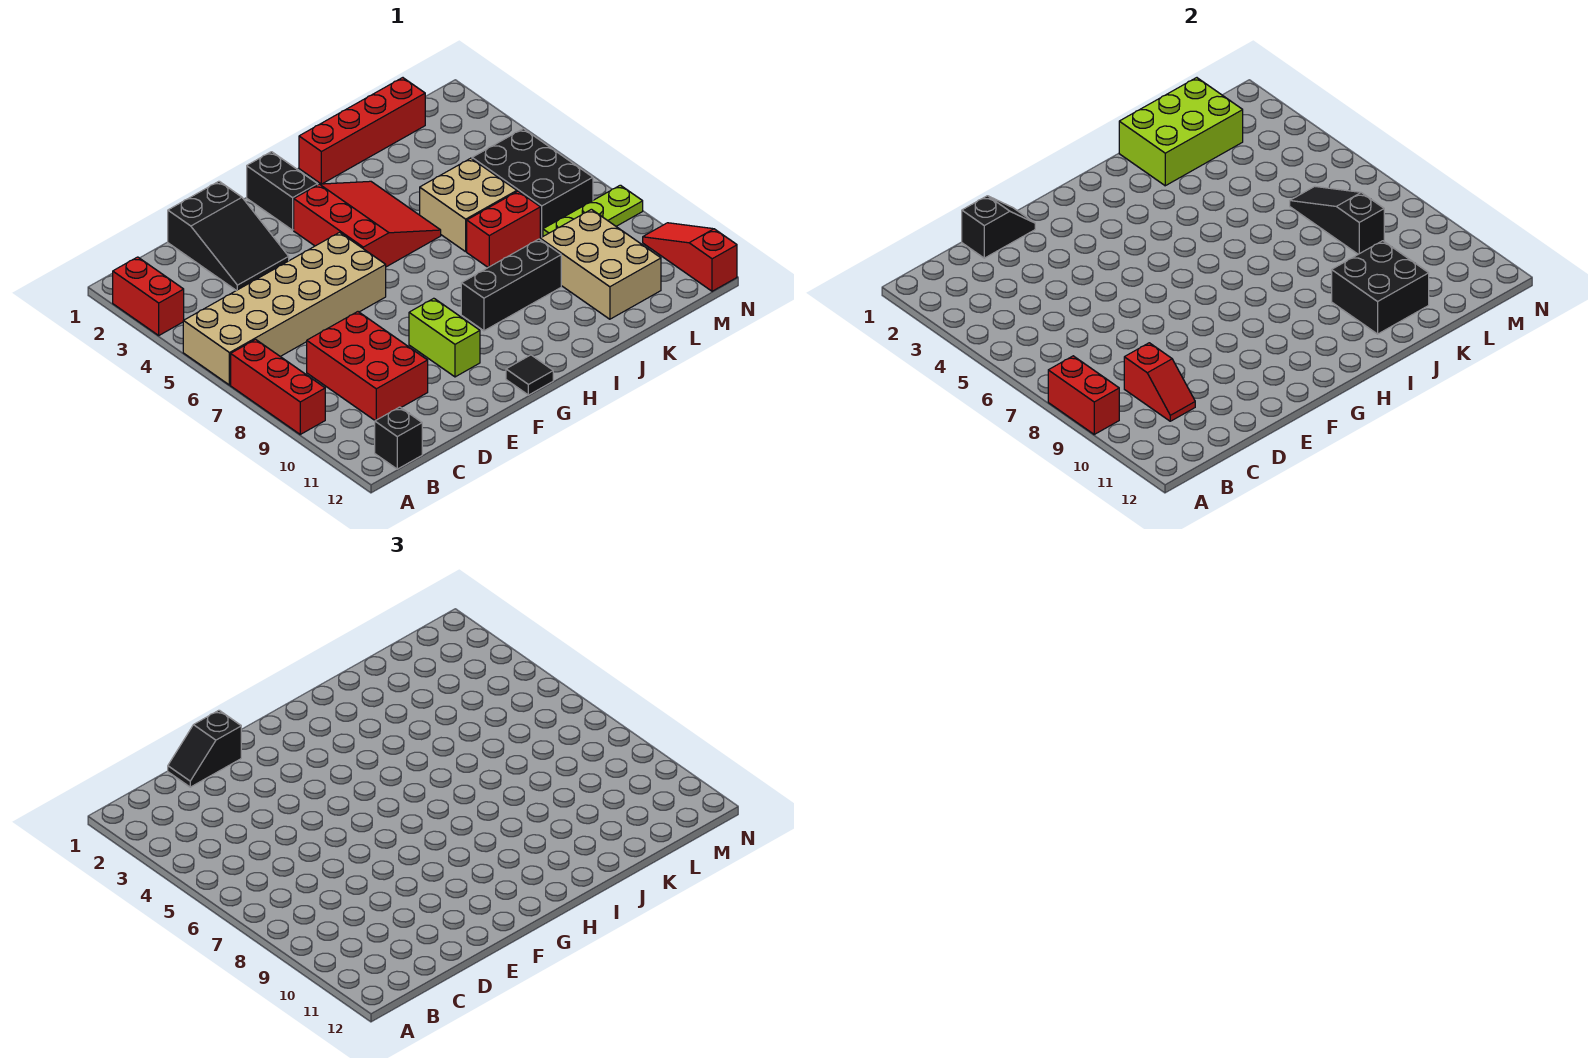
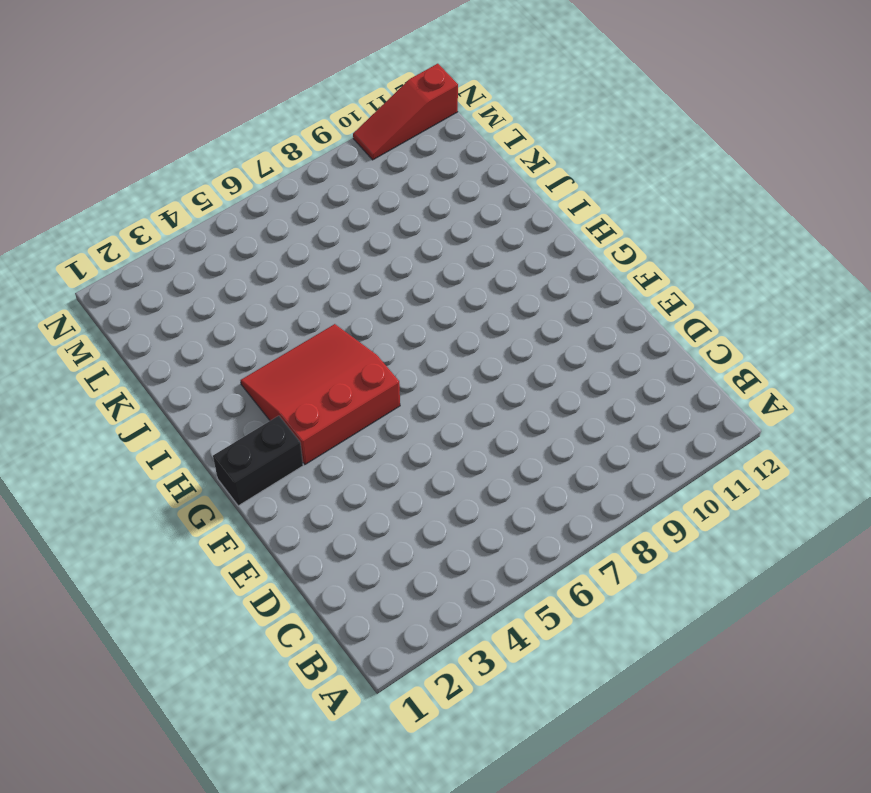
none -> red 1x2 brick [113,257,184,335]
none -> tan 2x6 brick [183,232,386,385]
none -> red 1x3 brick [231,339,325,434]

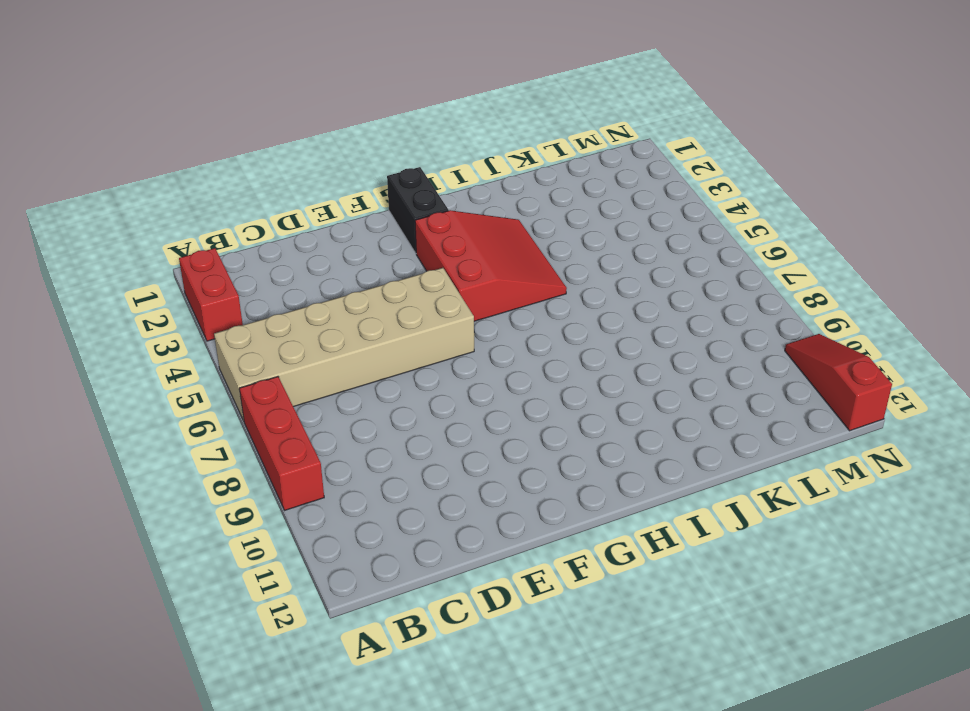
none -> black 1x1 brick [375,407,422,469]
none -> red 2x3 brick [307,312,428,421]
none -> black 2x3 slope [168,181,289,291]

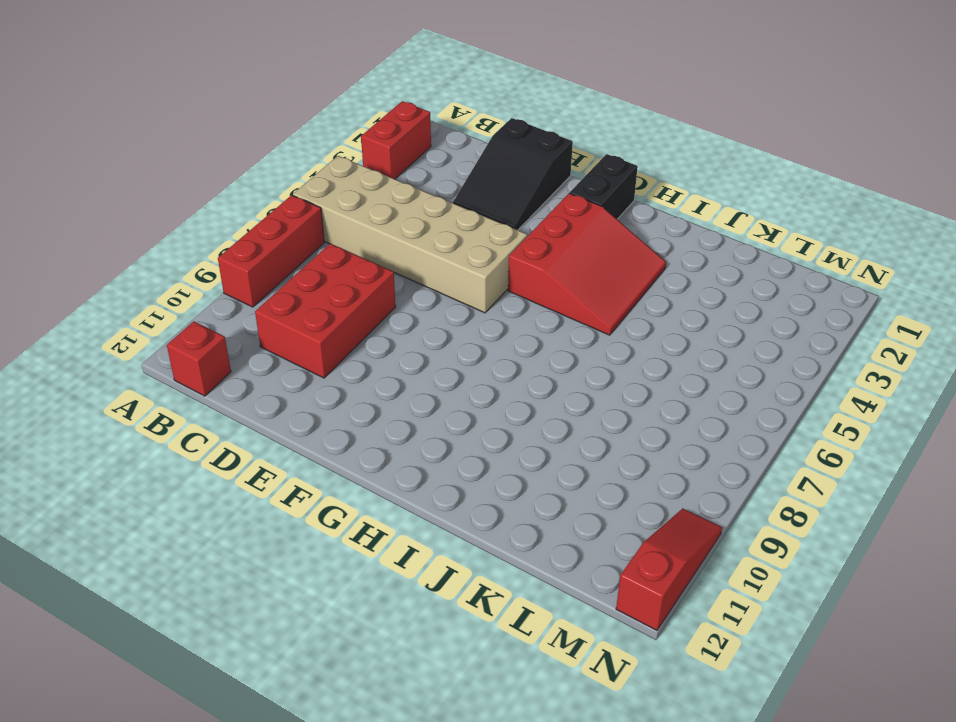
red 1x1 brick [167,321,231,396] -> black 1x1 brick [375,407,422,469]
none -> lime 1x2 brick [409,298,480,377]
none -> black 1x1 tile [506,355,553,395]
none -> black 1x3 brick [461,239,561,331]

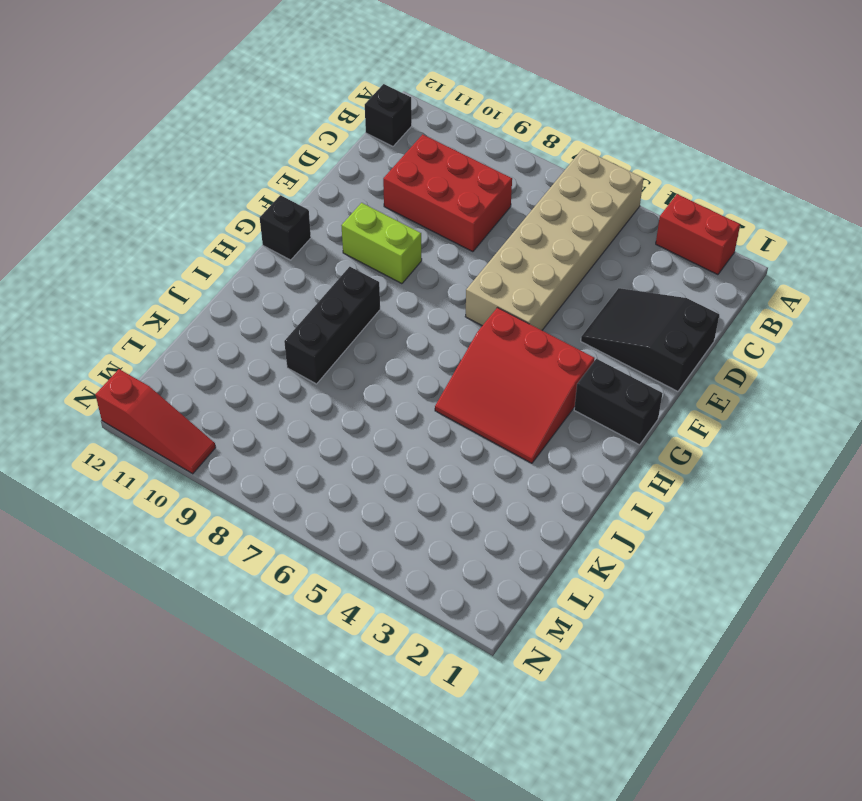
black 1x1 brick [260,195,311,260] -> black 1x1 tile [506,355,553,395]
none -> red 1x3 brick [231,339,325,434]
none -> red 1x4 brick [299,78,425,184]
none -> tan 2x2 brick [420,158,517,252]

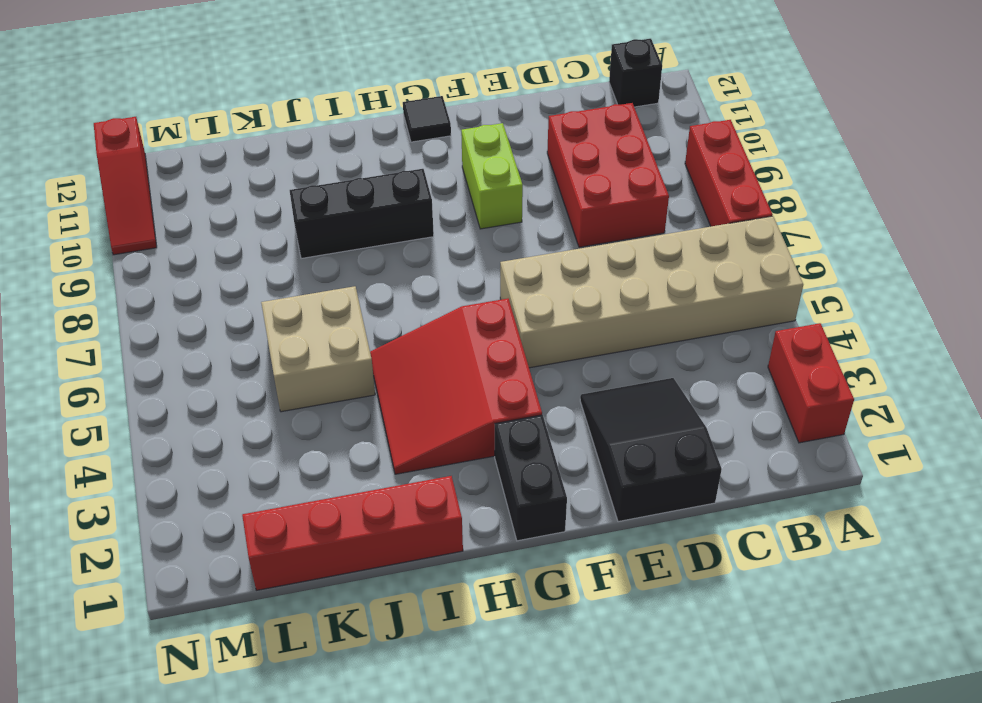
none -> red 1x2 brick [467,191,540,267]
none -> tan 2x3 brick [540,209,661,319]
none -> black 2x3 brick [472,129,593,238]

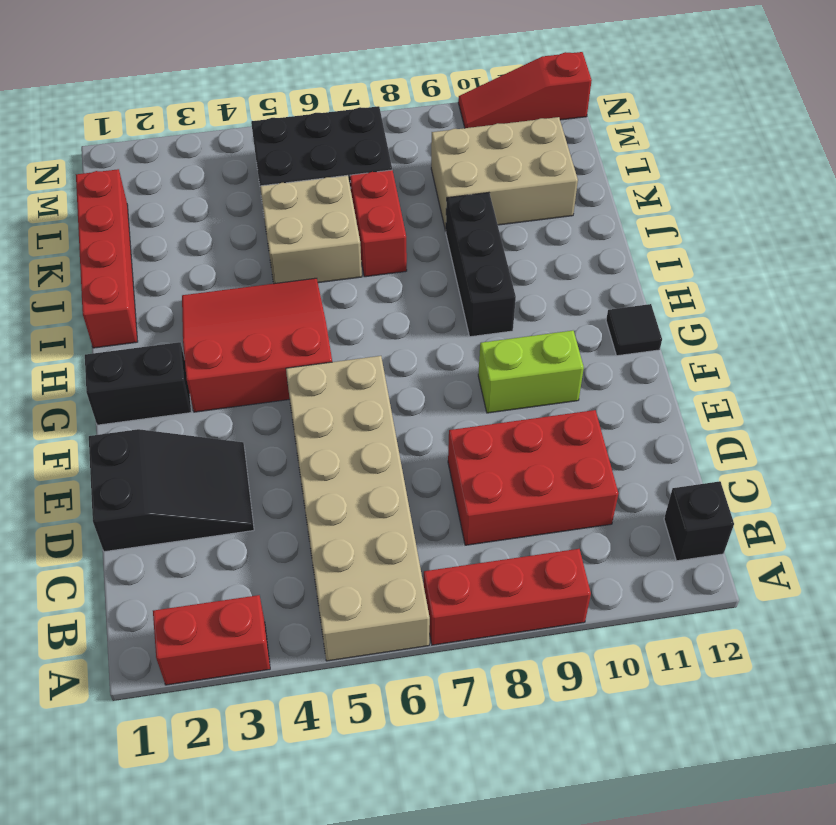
none -> lime 1x3 plate [543,185,643,236]
none -> red 1x2 brick [1048,356,1119,434]
none -> red 1x2 slope [1124,343,1195,421]

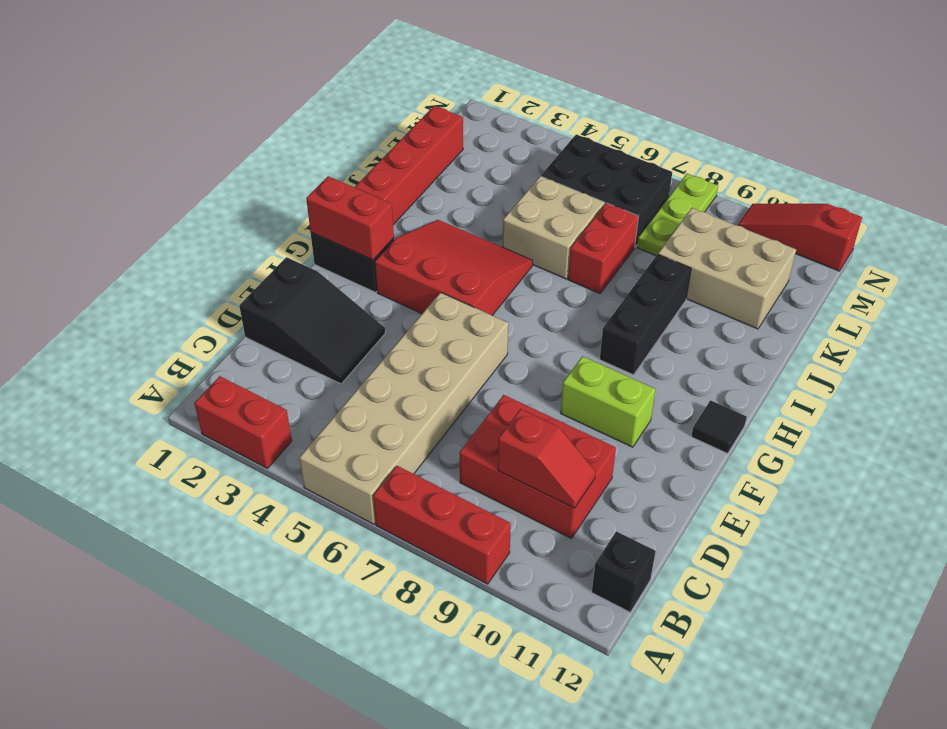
red 1x2 brick [306,176,394,260] -> red 1x2 brick moved to [1048,356,1119,434]
none -> black 1x2 slope [962,196,1035,258]
none -> lime 2x3 brick [1119,78,1243,186]
none -> black 2x2 brick [1332,241,1429,334]

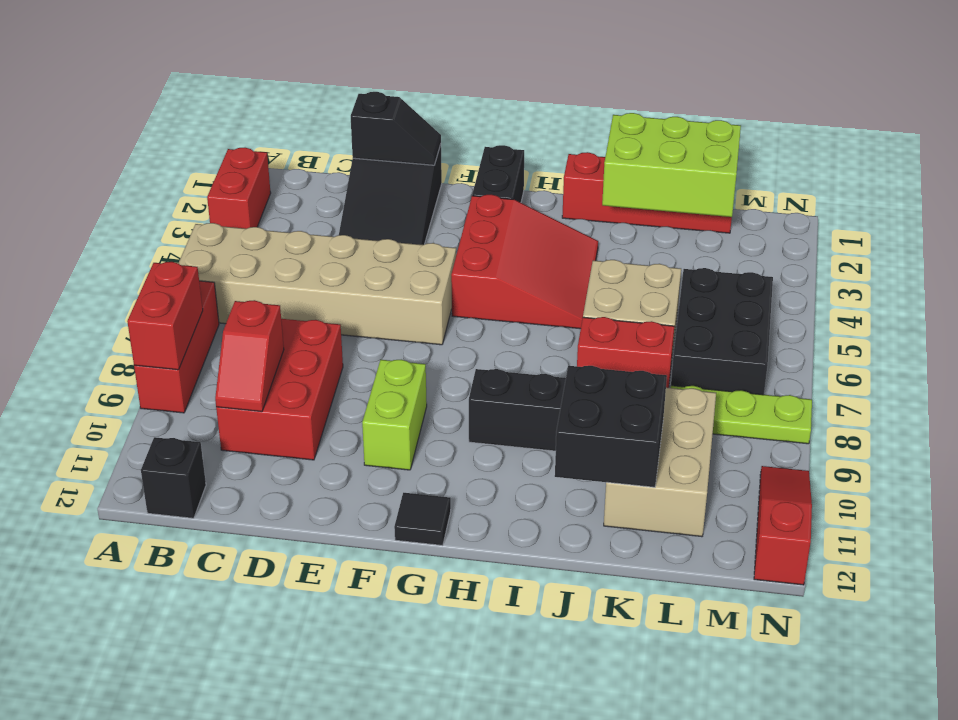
none -> black 1x3 slope [1290,186,1384,254]
none -> black 1x2 slope [168,710,241,787]

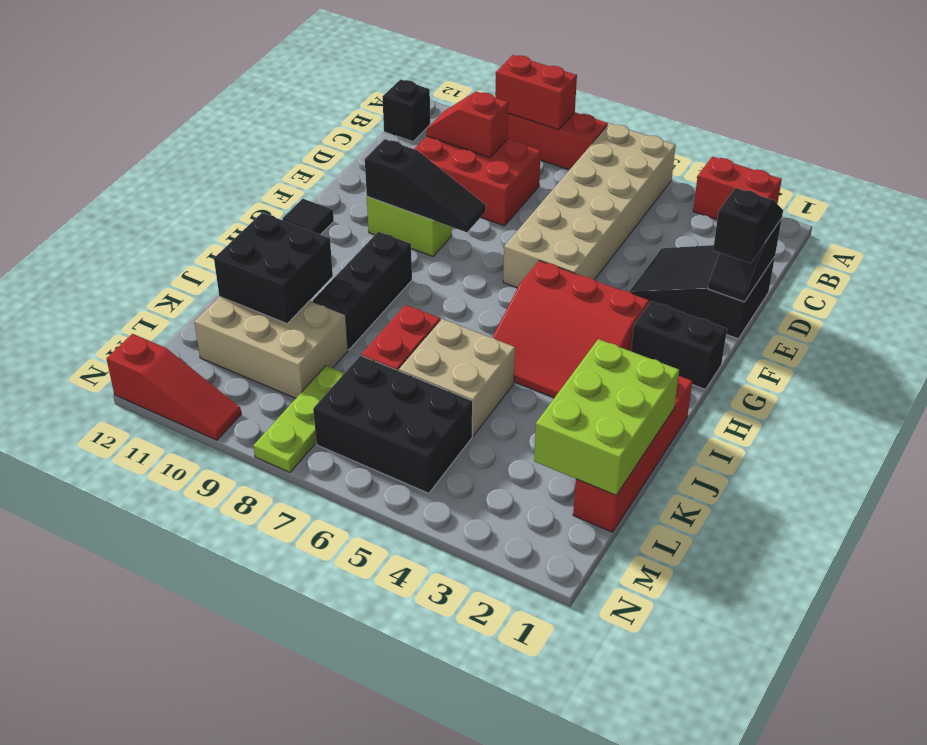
black 1x3 slope [365,139,486,232] -> black 1x3 slope moved to [1290,186,1384,254]

